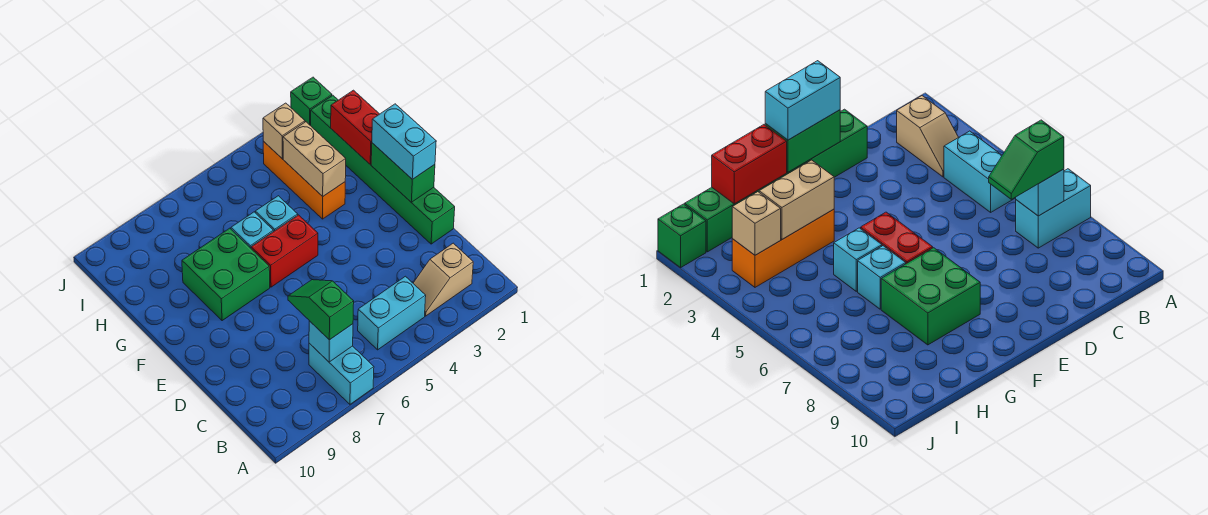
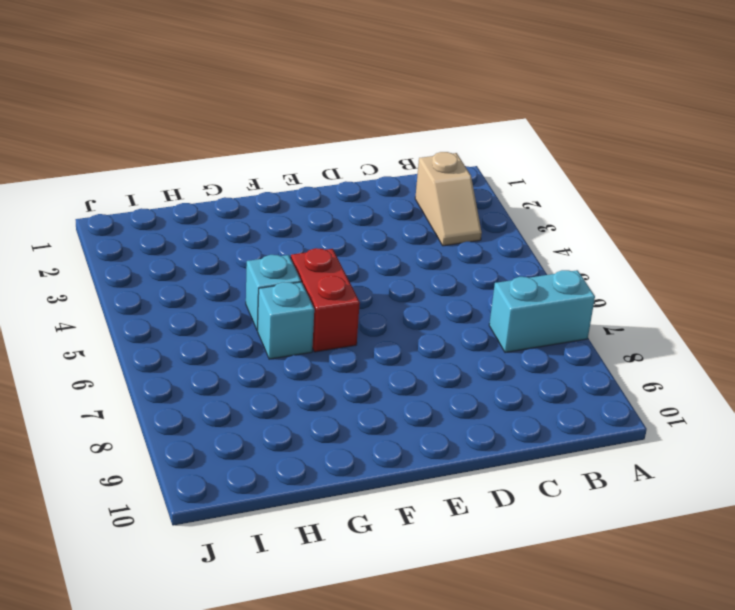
none -> cyan 1x2 brick [358,276,426,350]
none -> green 1x6 brick [311,96,455,244]
none -> green 2x2 brick [182,228,270,321]

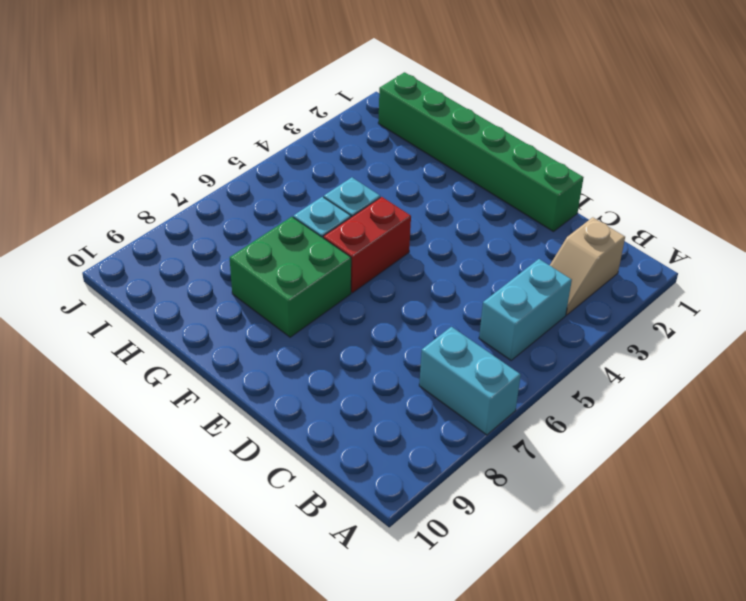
none -> orange 1x3 brick [263,141,345,219]
none -> green 1x1 brick [291,77,332,126]
none -> cyan 1x1 brick [309,321,353,362]

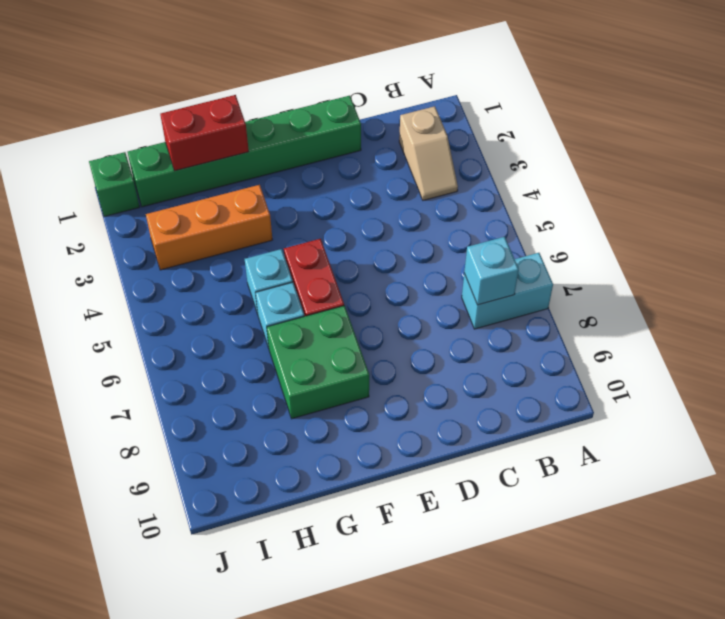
none -> cyan 1x2 brick [358,276,426,350]
none -> green 1x2 brick [371,143,435,202]
none -> tan 1x2 brick [283,122,346,196]

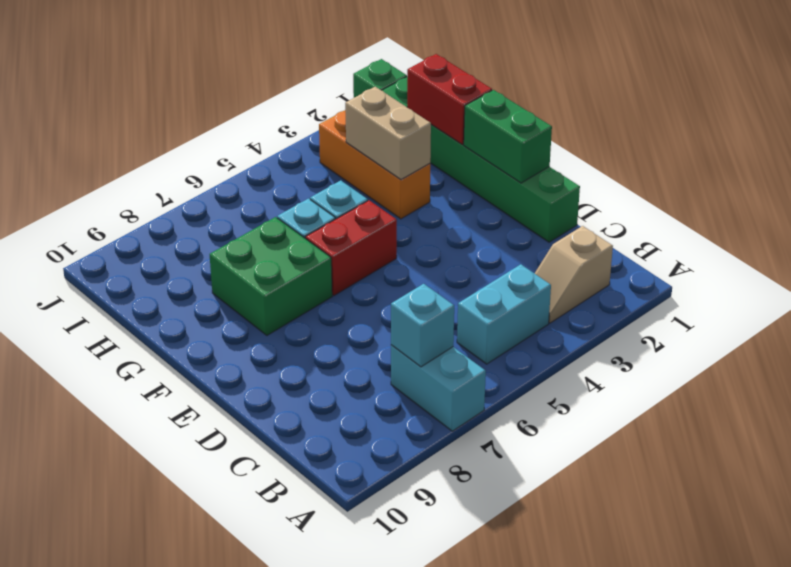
none -> tan 1x1 brick [263,103,305,158]
none -> green 1x2 slope [288,280,354,340]
none -> cyan 1x2 brick [372,104,436,179]

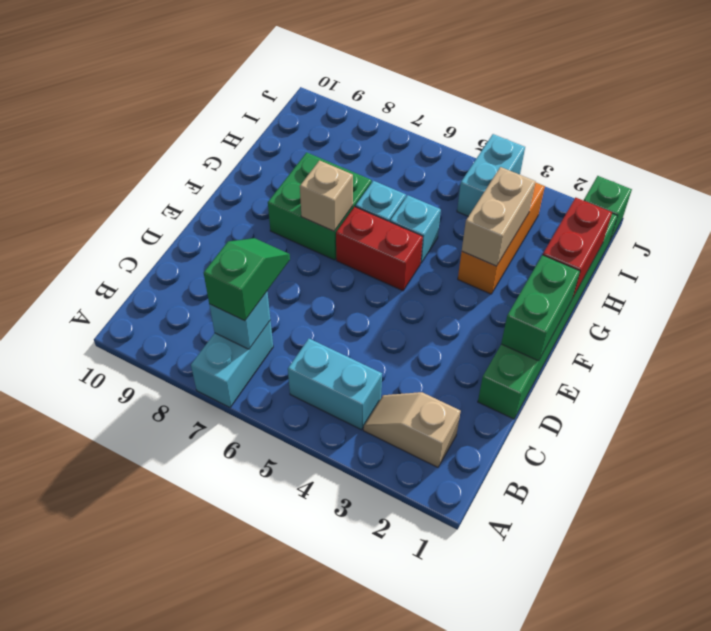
tan 1x1 brick [300,161,353,231] -> tan 1x1 brick moved to [263,103,305,158]
cyan 1x2 brick [457,134,525,217] -> cyan 1x2 brick moved to [372,104,436,179]

